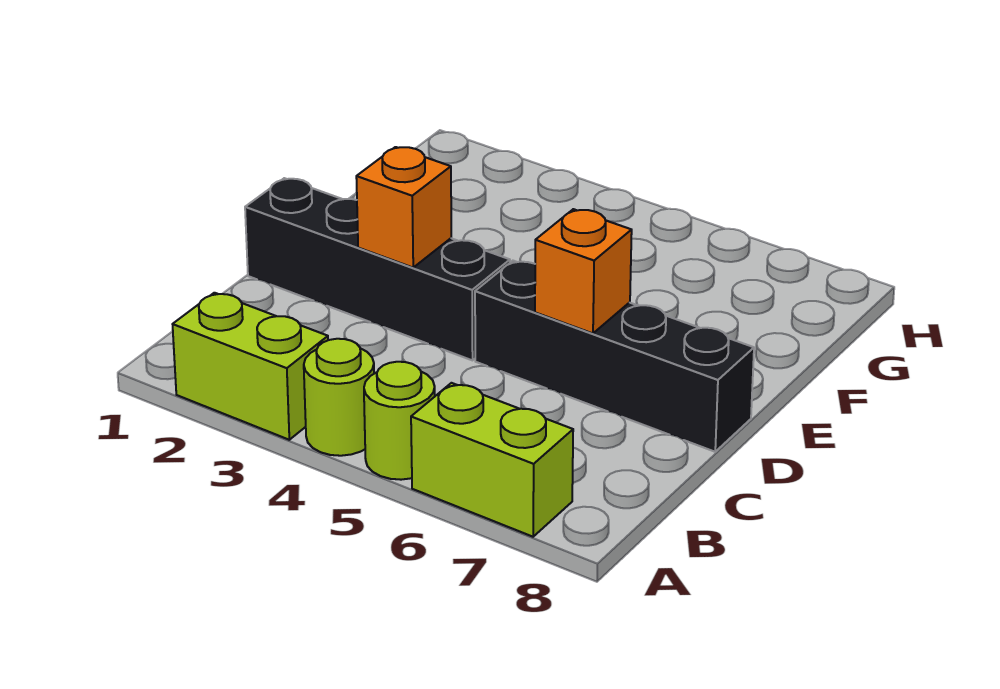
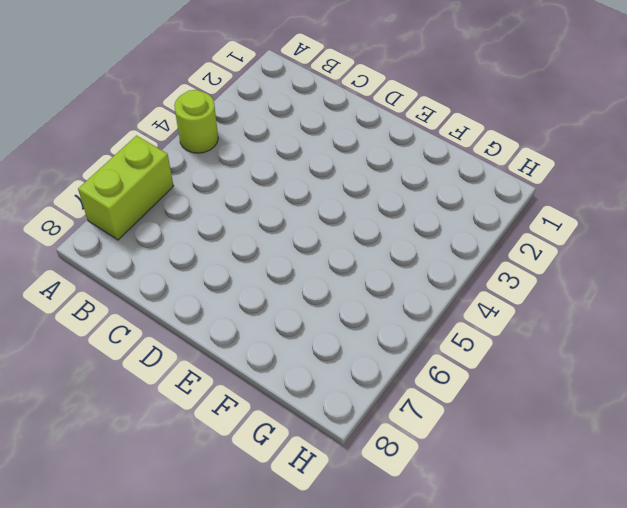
none -> lime 1x2 brick [173,293,328,440]
none -> lime 1x1 round brick [364,362,435,480]

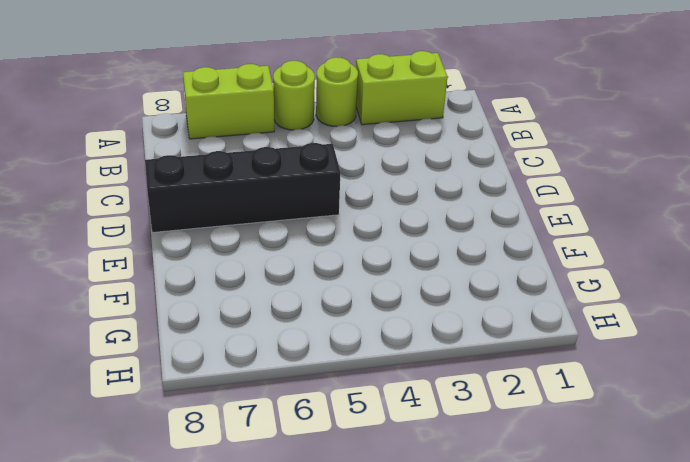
none -> black 1x4 brick [245,178,510,360]
none -> orange 1x1 brick [356,147,451,267]

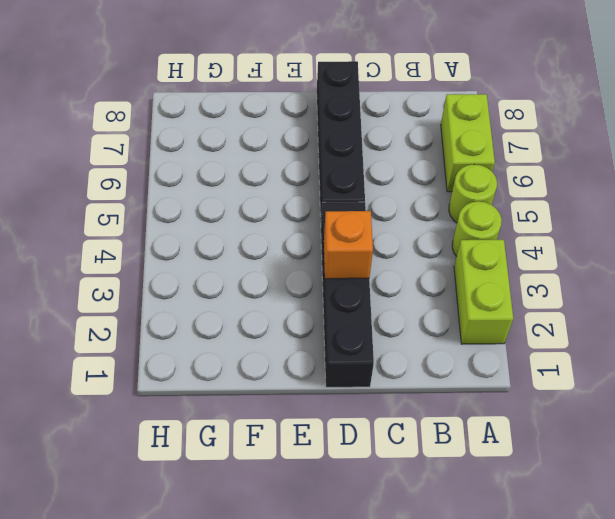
none -> orange 1x1 brick [535,209,632,333]

